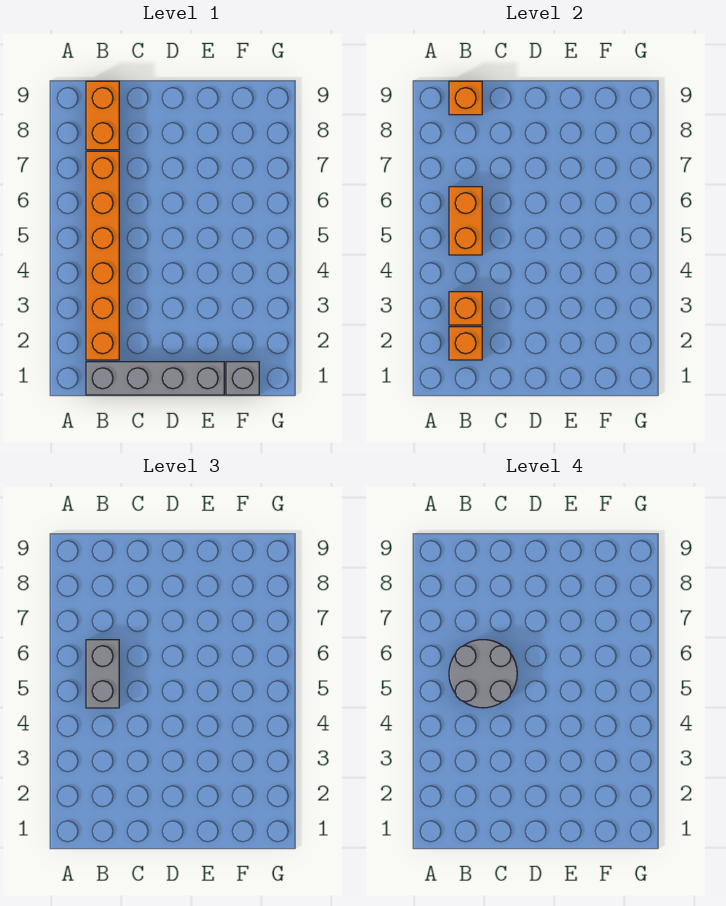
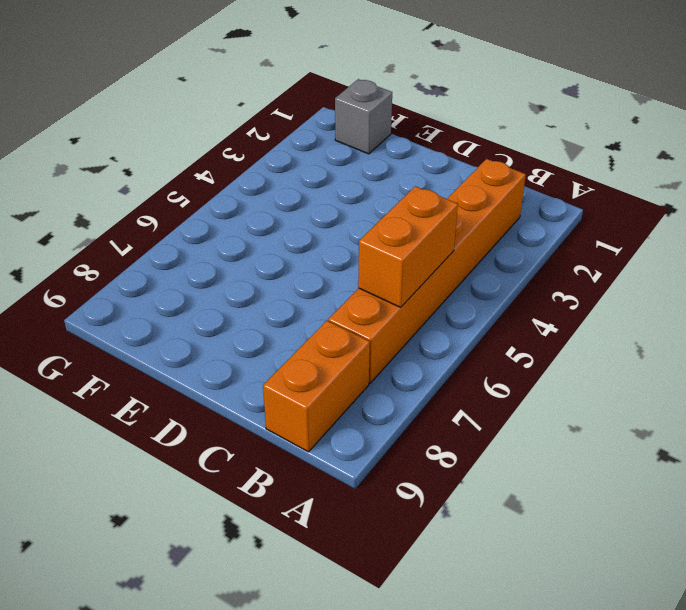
none -> grey 1x4 brick [86,362,224,395]
none -> orange 1x1 brick [449,327,482,360]

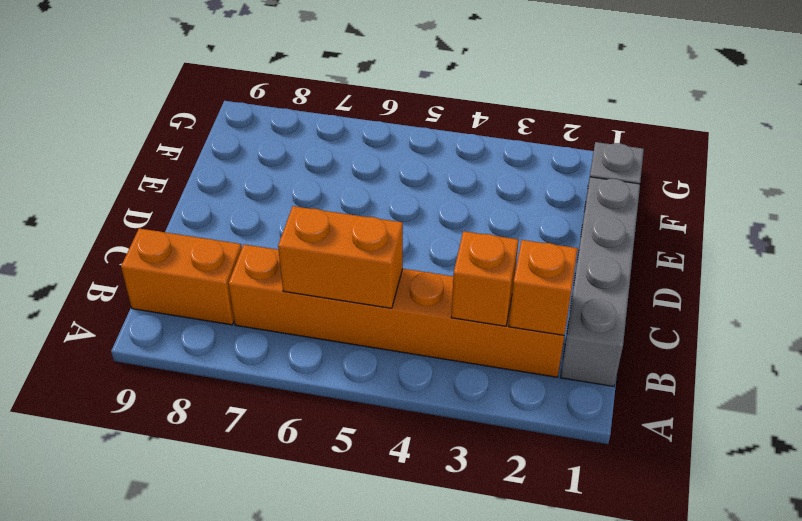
none -> orange 1x1 brick [449,81,482,115]
none -> grey 1x2 brick [86,640,119,708]

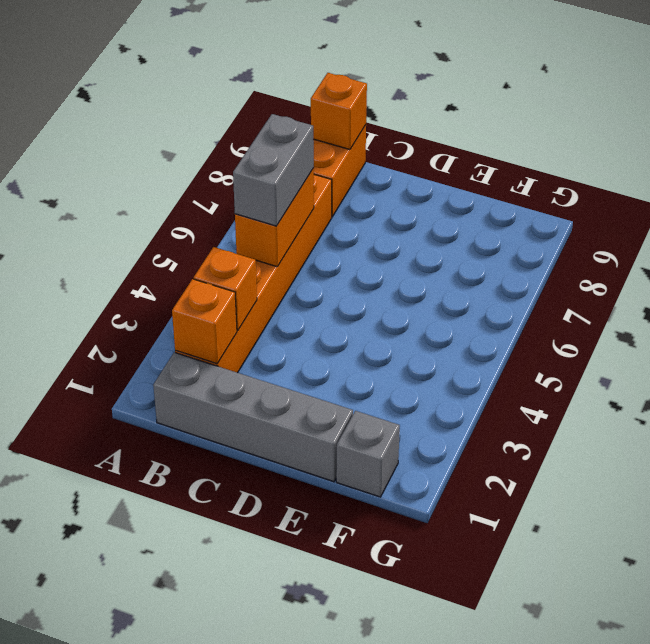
none -> grey 2x2 round brick [449,640,517,708]

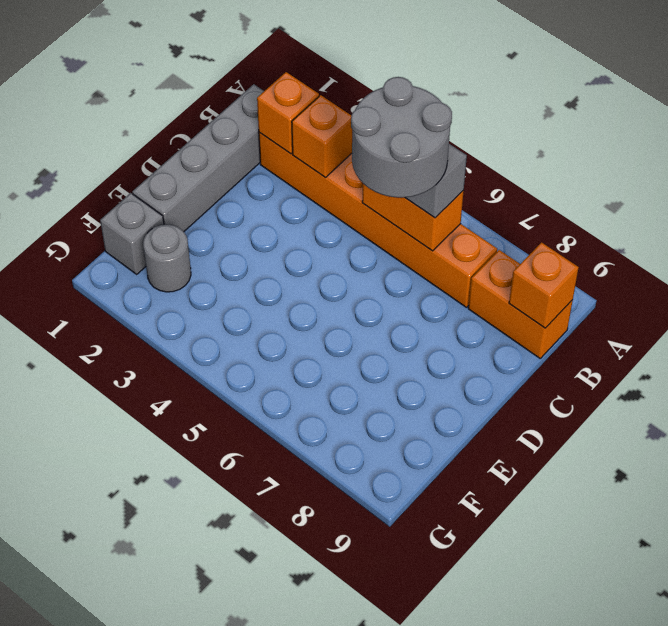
grey 1x1 round brick [143,225,191,292] -> none

